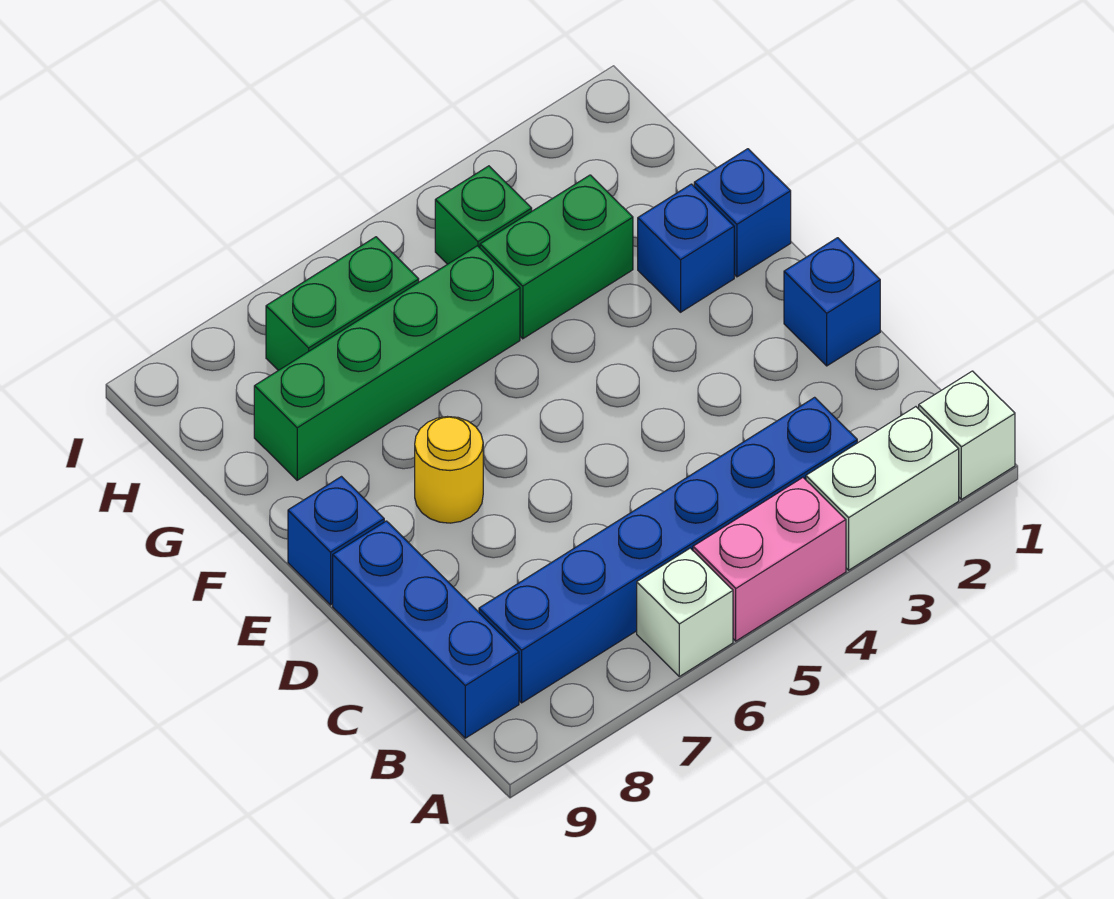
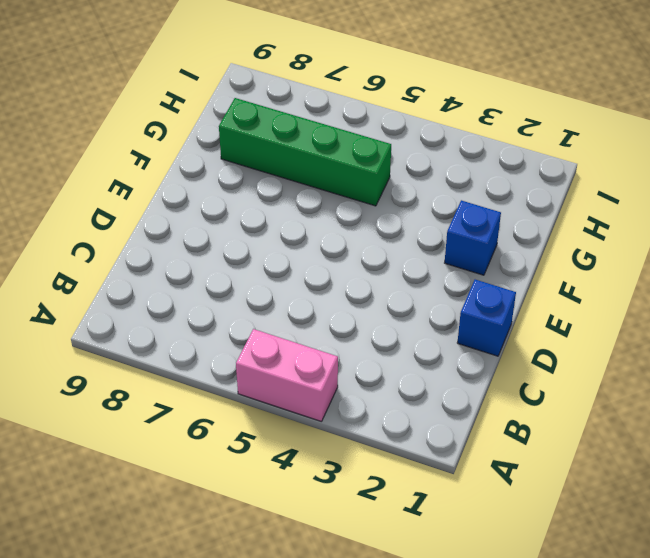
none -> white 1x1 brick [919,371,1015,499]
none -> white 1x2 brick [806,407,959,570]
none -> white 1x1 brick [637,548,733,676]

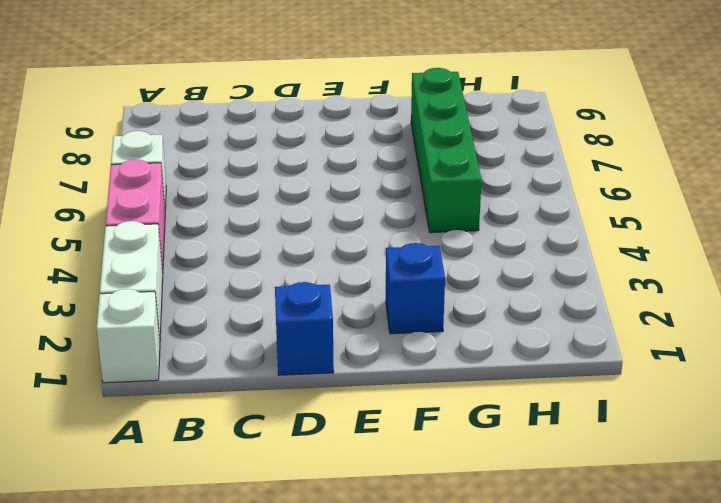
none -> blue 1x6 brick [479,397,857,703]
none -> blue 1x3 brick [333,521,519,738]
none -> yellow 1x1 round brick [415,417,483,523]

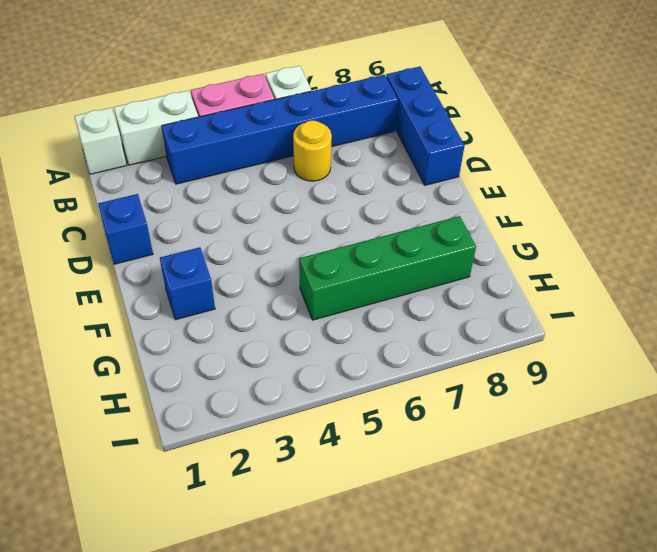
yellow 1x1 round brick [293,121,332,181] -> yellow 1x1 round brick moved to [415,417,483,523]
none -> blue 1x1 brick [288,477,384,605]
none -> blue 1x1 brick [694,149,791,277]
none -> green 1x2 brick [480,175,633,339]

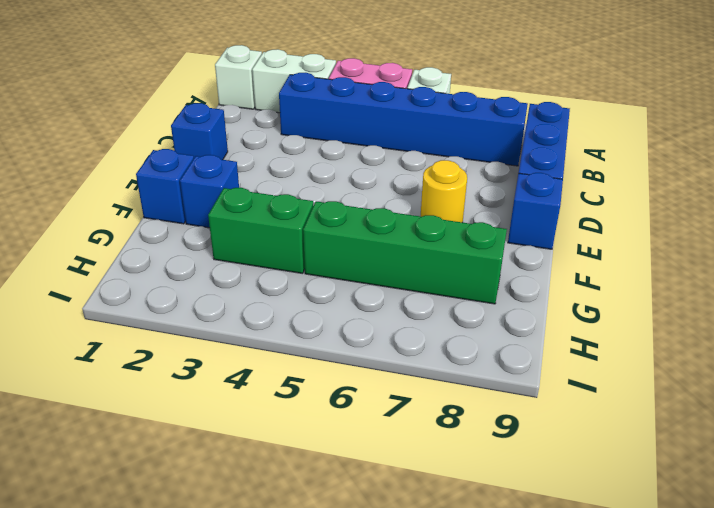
none -> green 1x1 brick [435,166,532,264]
none -> green 1x2 brick [266,237,419,371]

